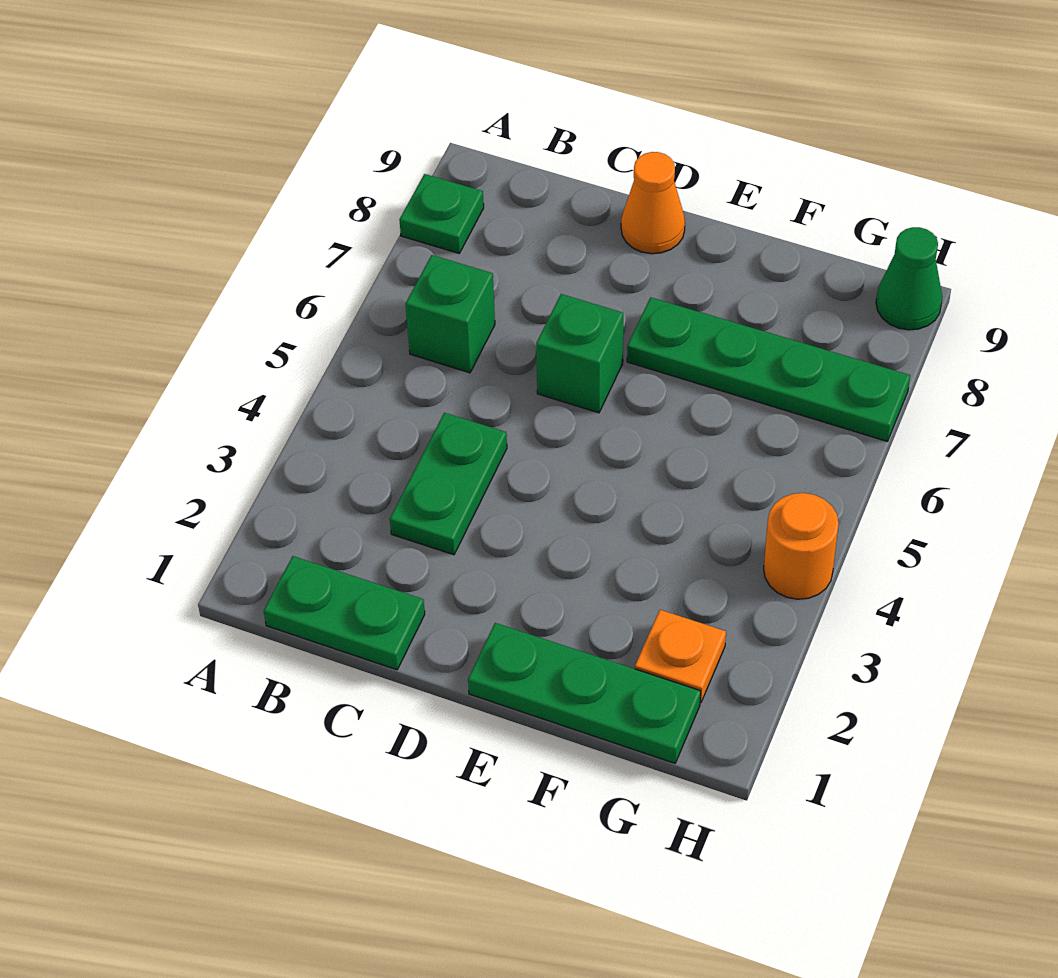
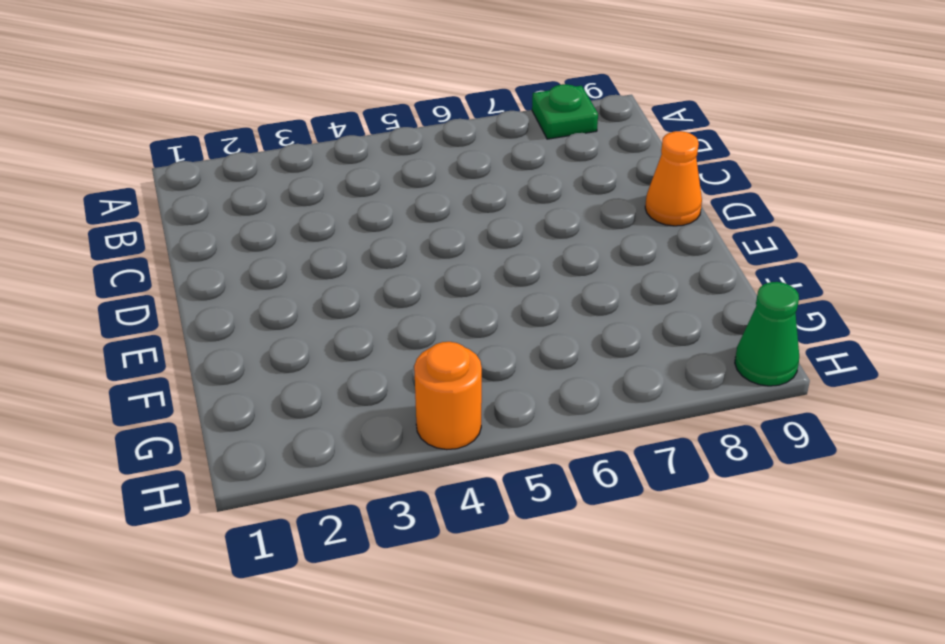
none -> green 1x2 plate [264,556,425,670]
none -> green 1x1 brick [406,255,495,373]

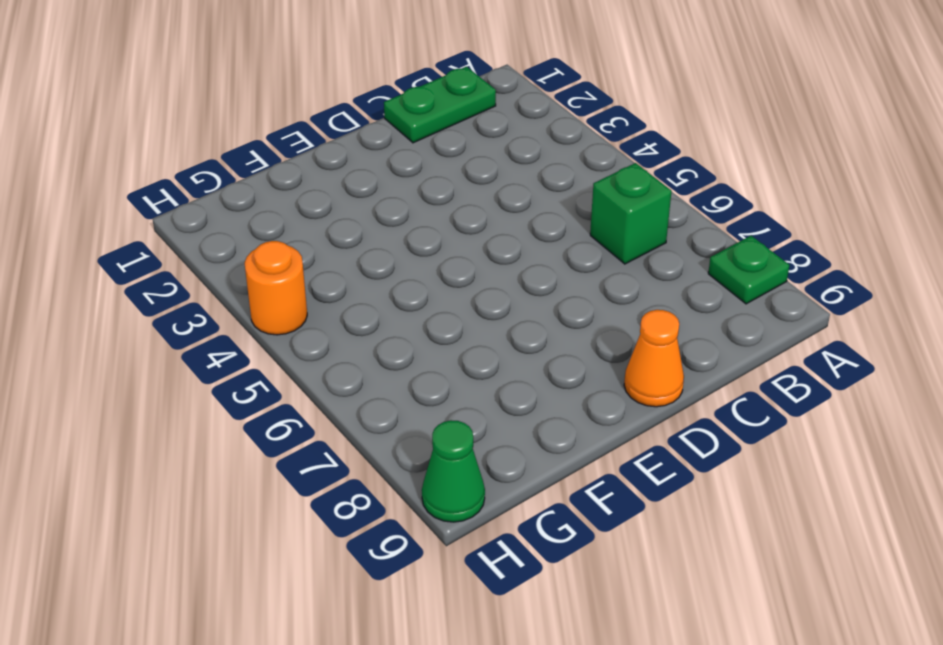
none -> green 1x2 plate [390,413,507,555]
none -> green 1x1 brick [536,294,623,413]

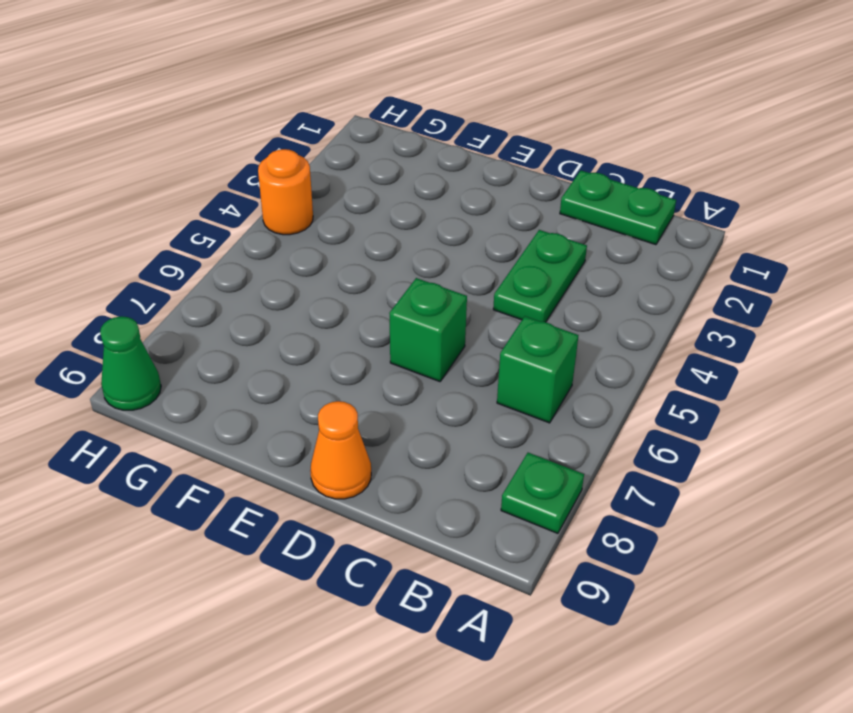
none -> green 1x3 plate [468,623,701,763]
none -> green 1x4 plate [627,298,910,441]

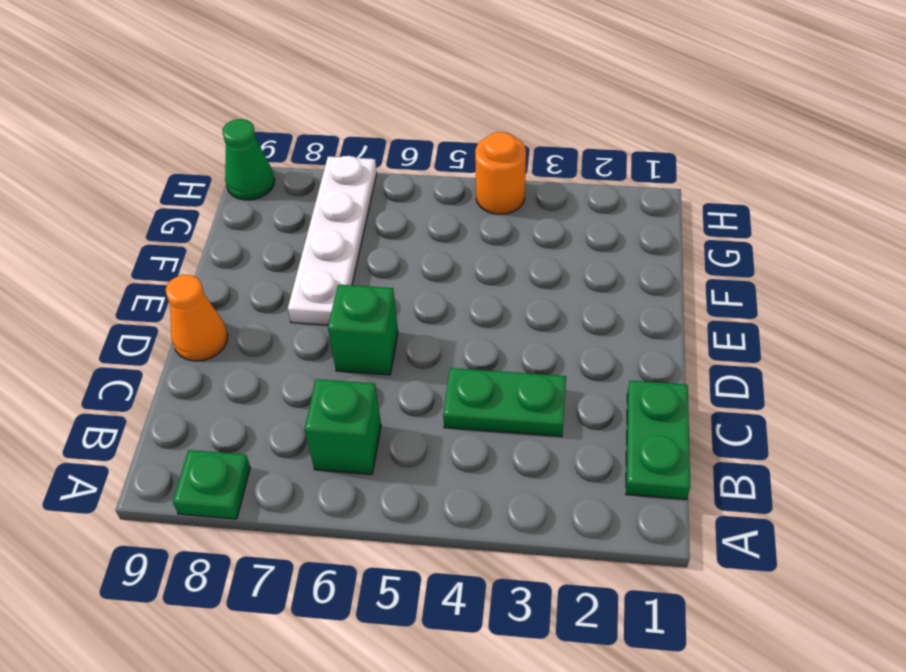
white 1x4 plate [288,156,377,325] -> green 1x4 plate [627,298,910,441]
none -> green 1x3 plate [468,623,701,763]
none -> orange 1x1 plate [635,610,726,703]

